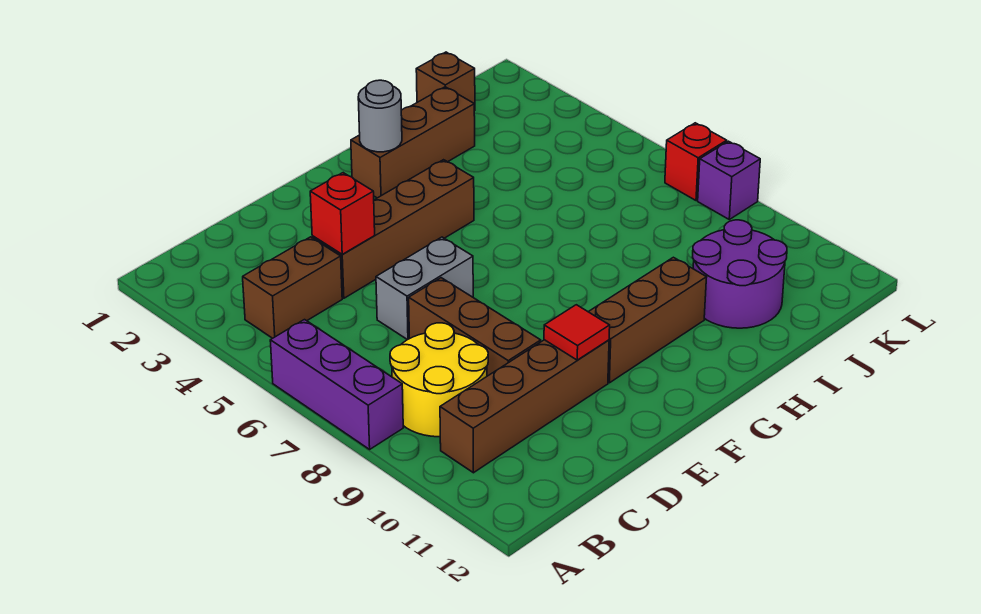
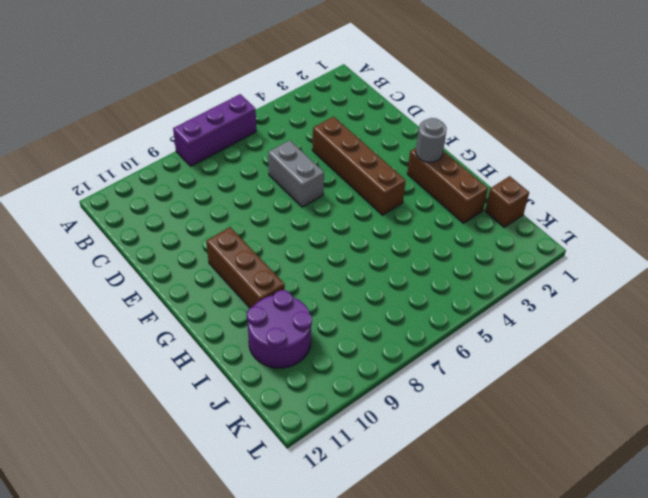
none -> brown 1x2 brick [243,237,342,338]
none -> yellow 2x2 round brick [390,323,488,437]
none -> brown 1x4 brick [440,340,609,473]

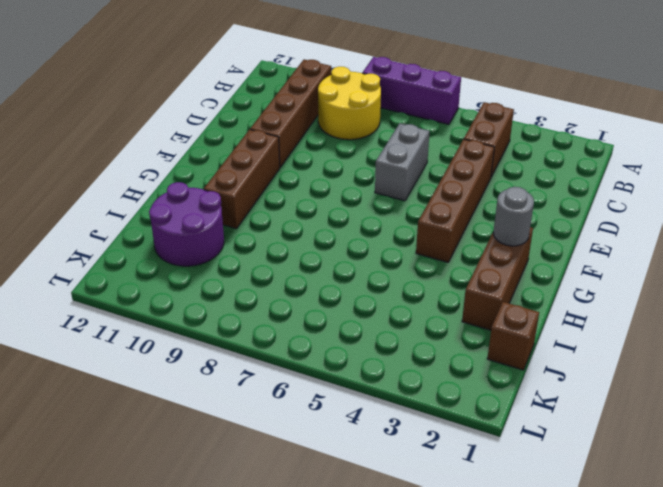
none -> brown 1x3 brick [409,278,541,376]
none -> red 1x1 brick [665,123,727,200]
none -> purple 1x1 brick [698,141,760,219]

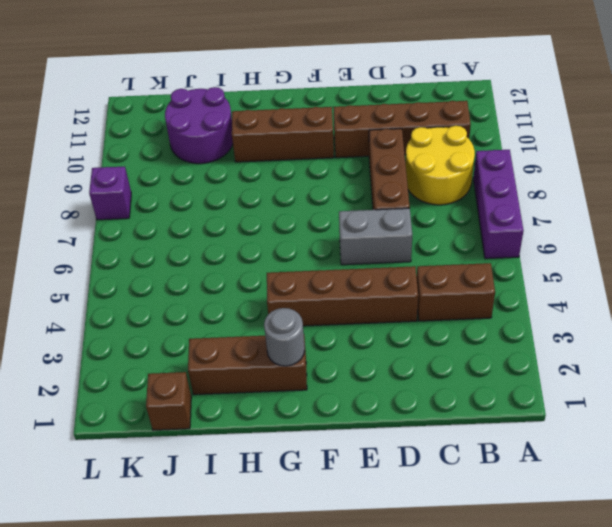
none -> red 1x1 brick [665,123,727,200]
none -> red 1x1 brick [310,173,375,254]
none -> red 1x1 tile [544,305,610,360]

